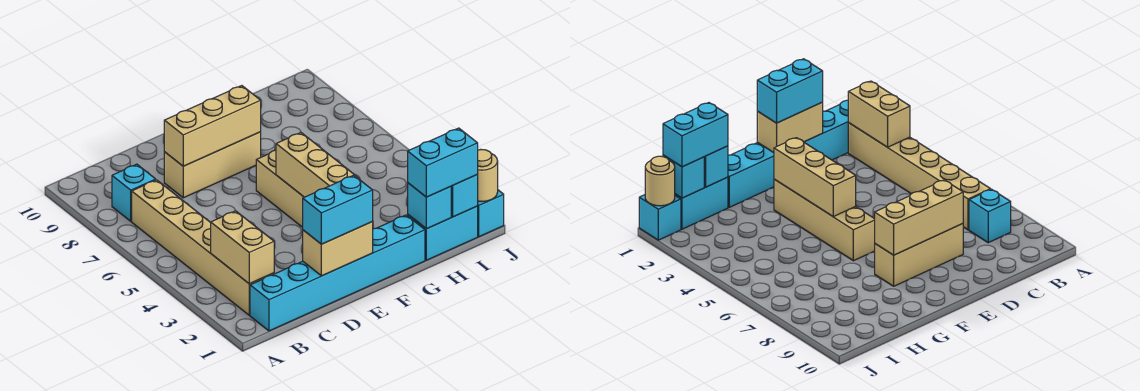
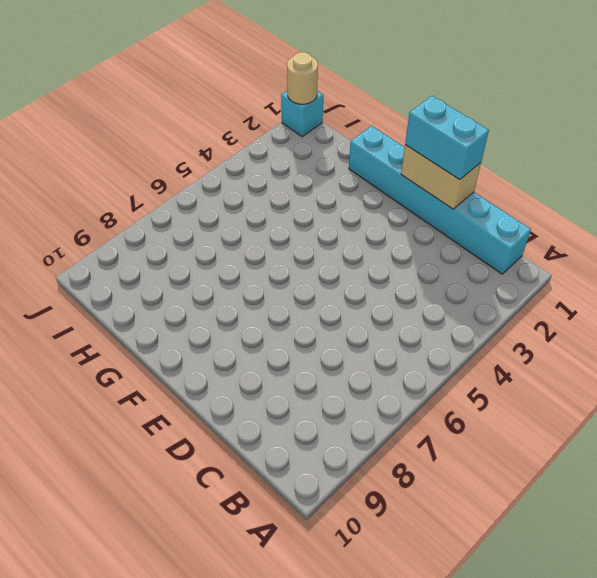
none -> tan 1x6 brick [132,180,274,315]
none -> cyan 1x1 brick [112,164,156,221]
none -> tan 1x3 brick [164,132,261,198]

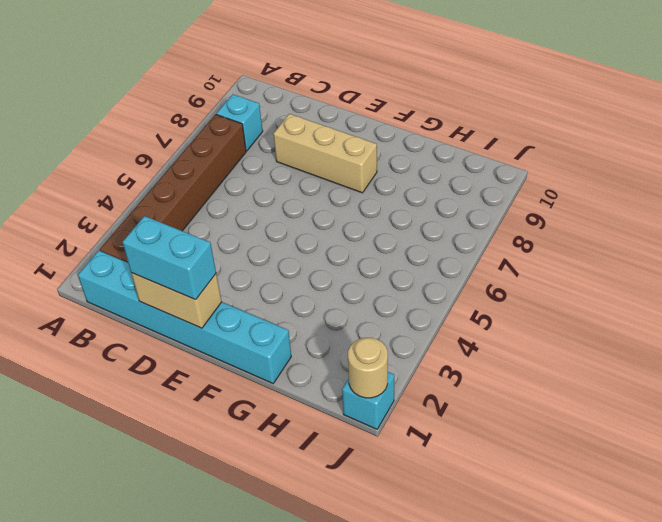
brown 1x6 brick [100,114,246,263] -> tan 1x6 brick [132,180,274,315]
none -> tan 1x4 brick [256,150,304,227]
none -> cyan 1x2 brick [408,206,478,260]
none -> tan 1x2 brick [211,211,274,284]

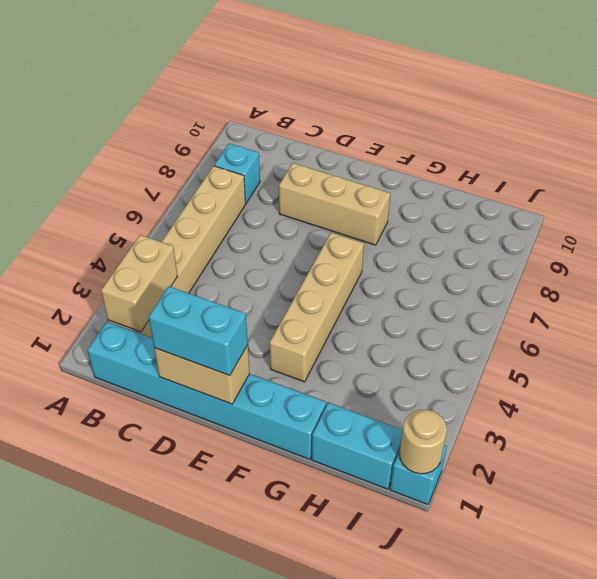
none -> tan 1x3 brick [164,86,261,166]
none -> tan 1x3 brick [276,133,359,197]
none -> cyan 1x1 brick [408,183,451,229]

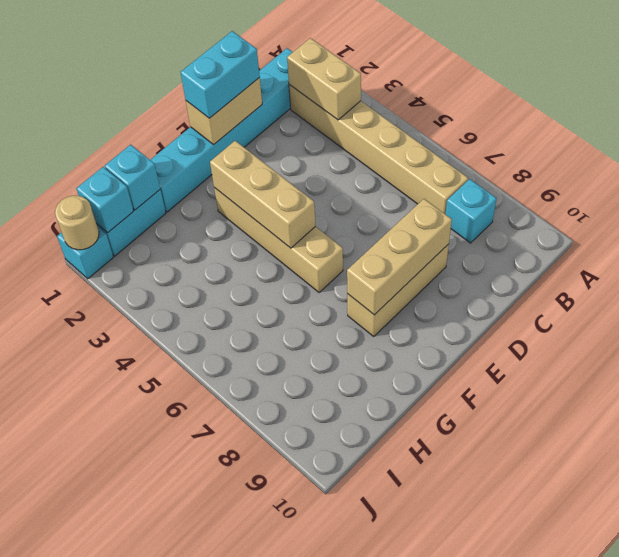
none -> cyan 1x2 brick [408,128,478,197]

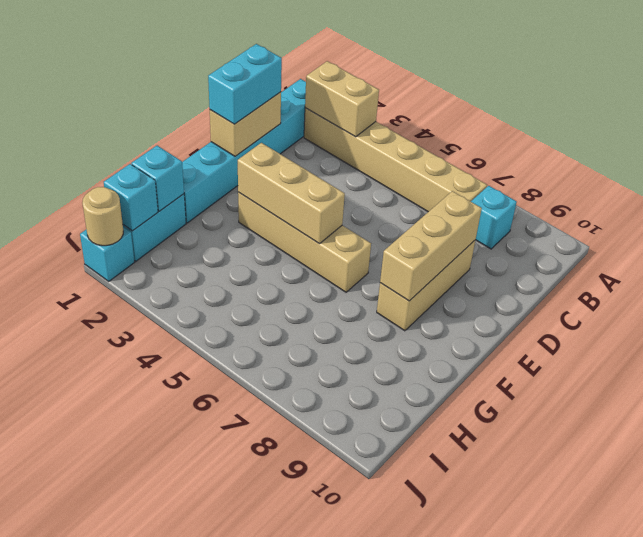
none -> cyan 1x2 brick [408,128,478,197]

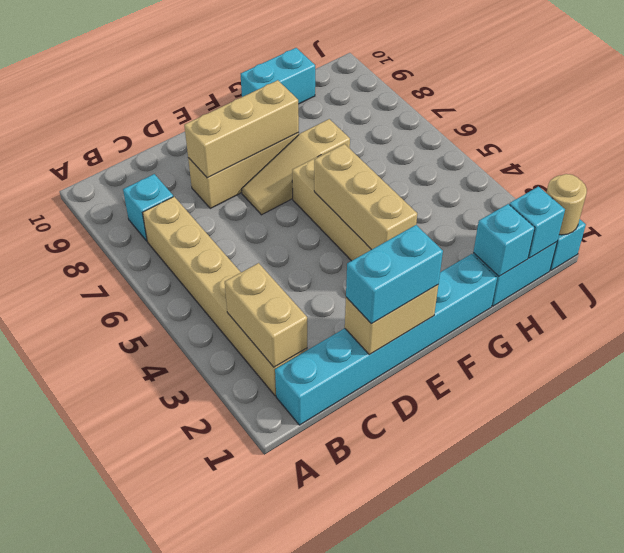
tan 1x3 slope [242,119,350,215] -> none
cyan 1x2 brick [241,48,315,104] -> cyan 1x2 brick moved to [408,128,478,197]

